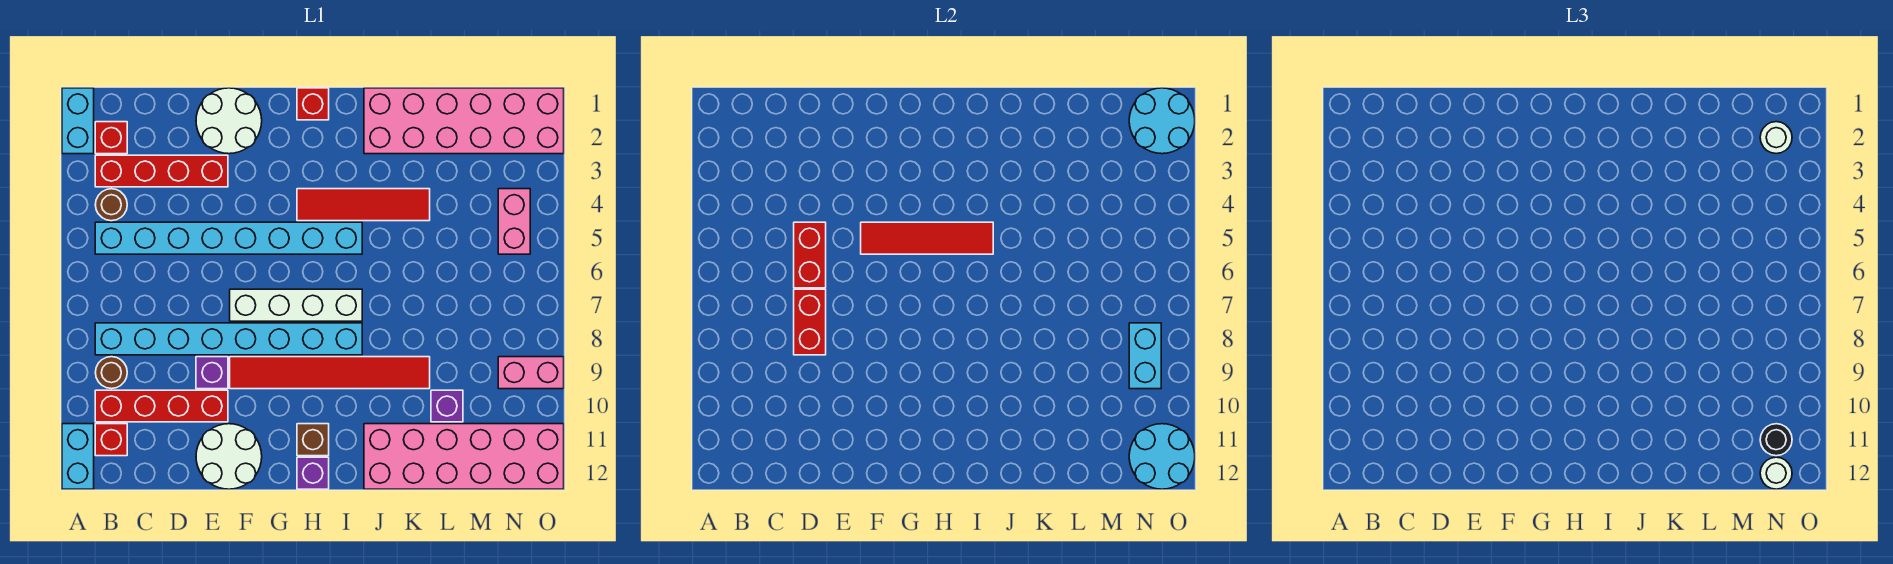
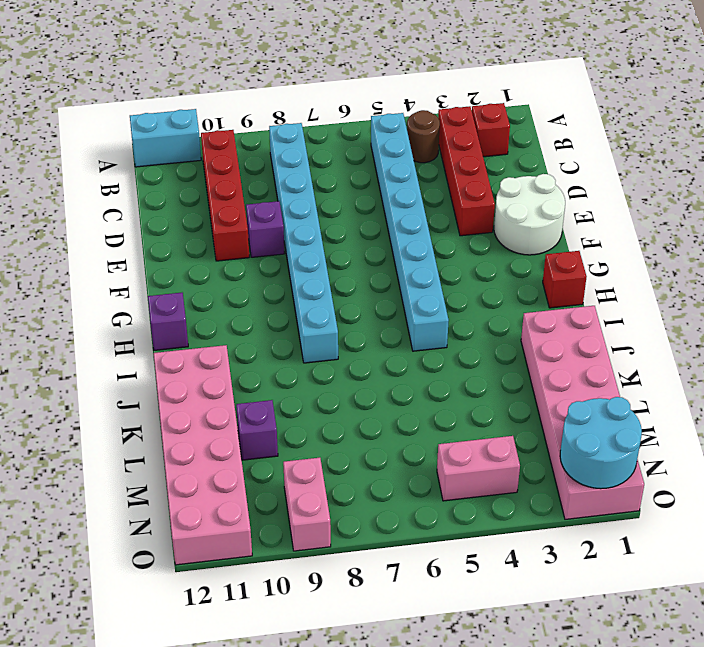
none -> cyan 1x2 brick [62,88,94,154]
none -> brown 1x1 round brick [95,357,127,389]
none -> red 1x1 brick [95,424,127,456]
none -> white 2x2 round brick [196,424,262,489]

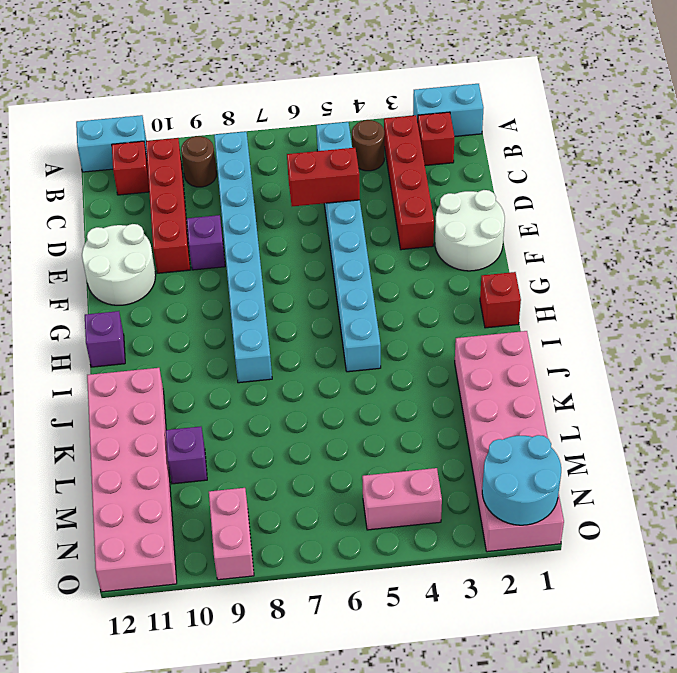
none -> white 1x4 brick [230,289,362,321]
none -> red 1x6 tile [230,357,430,389]
none -> red 1x4 tile [297,189,430,221]
none -> brown 1x1 brick [297,424,329,456]

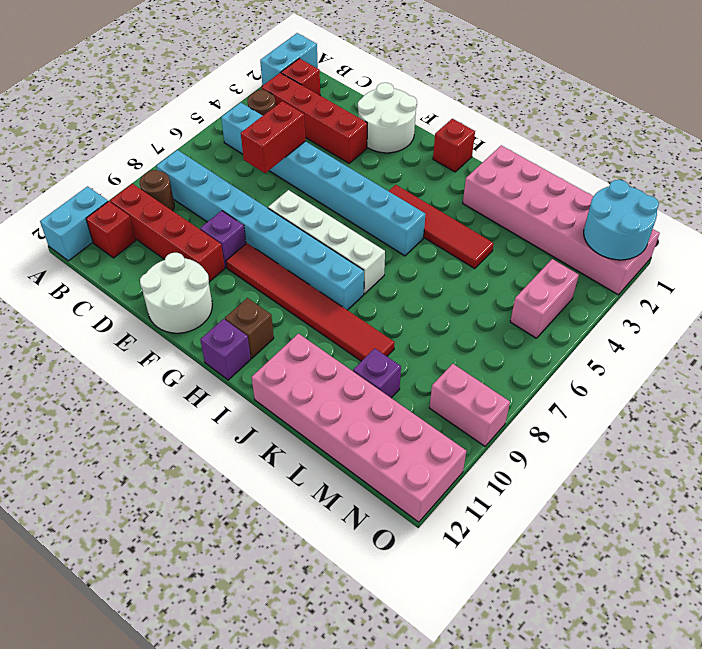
none -> red 1x2 brick [794,289,826,355]
none -> red 1x4 tile [861,222,993,254]
none -> cyan 1x2 brick [1129,323,1161,389]
none -> cyan 2x2 round brick [1129,424,1195,489]

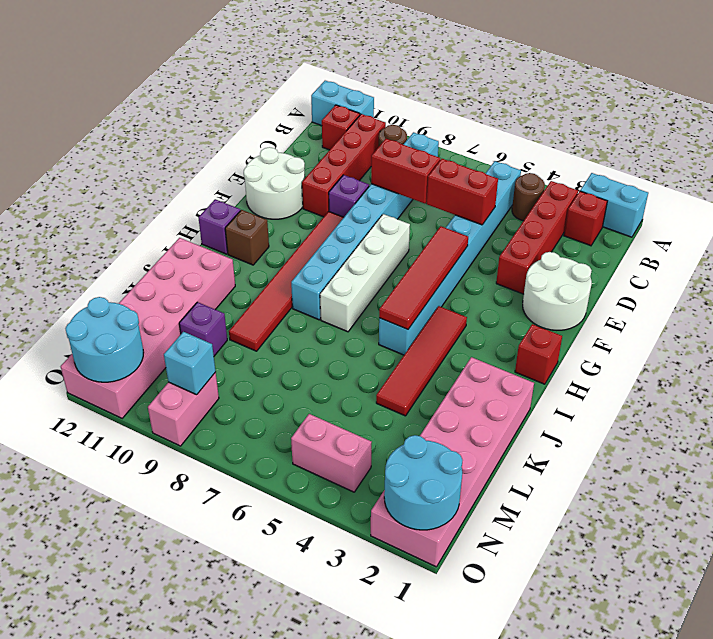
cyan 1x1 brick [164,332,216,395] -> cyan 1x2 brick [1129,323,1161,389]
none -> white 1x1 round brick [1760,122,1792,154]
none -> black 1x1 round brick [1760,424,1792,456]
none -> white 1x1 round brick [1760,457,1792,489]

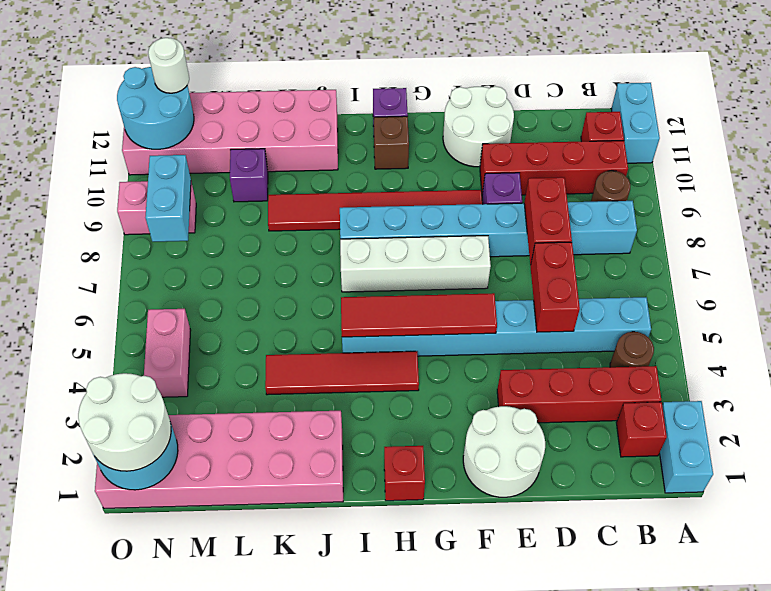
white 2x2 round brick [78,373,171,471] -> white 1x1 round brick [1760,122,1792,154]
none -> black 1x1 round brick [1760,424,1792,456]

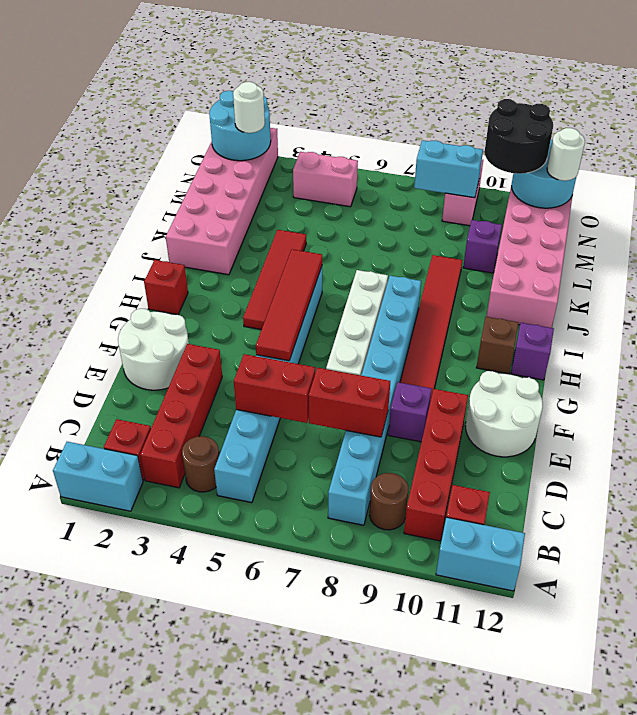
black 2x2 round brick [485,99,553,174] -> black 1x1 round brick [1760,424,1792,456]

